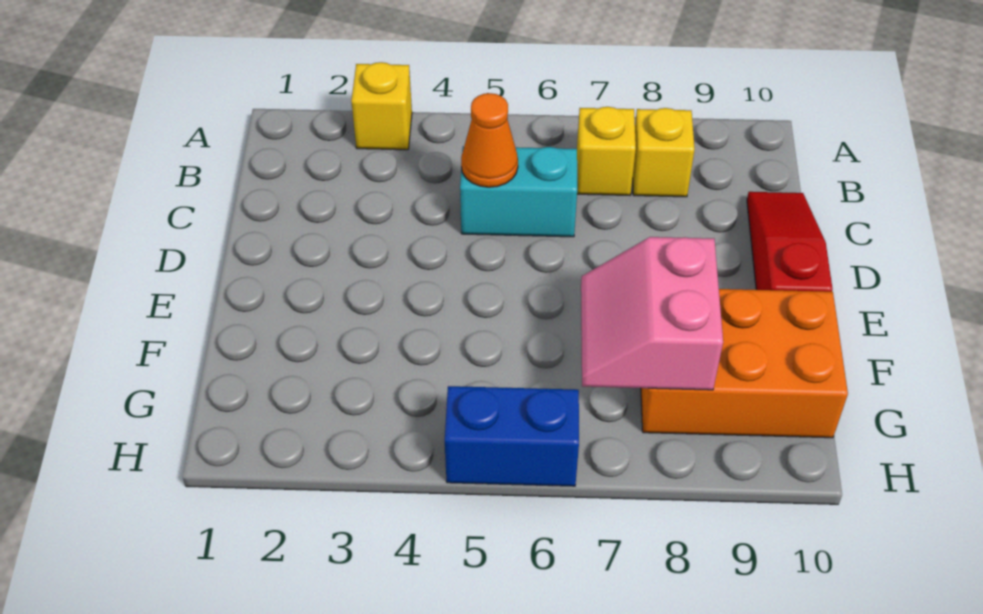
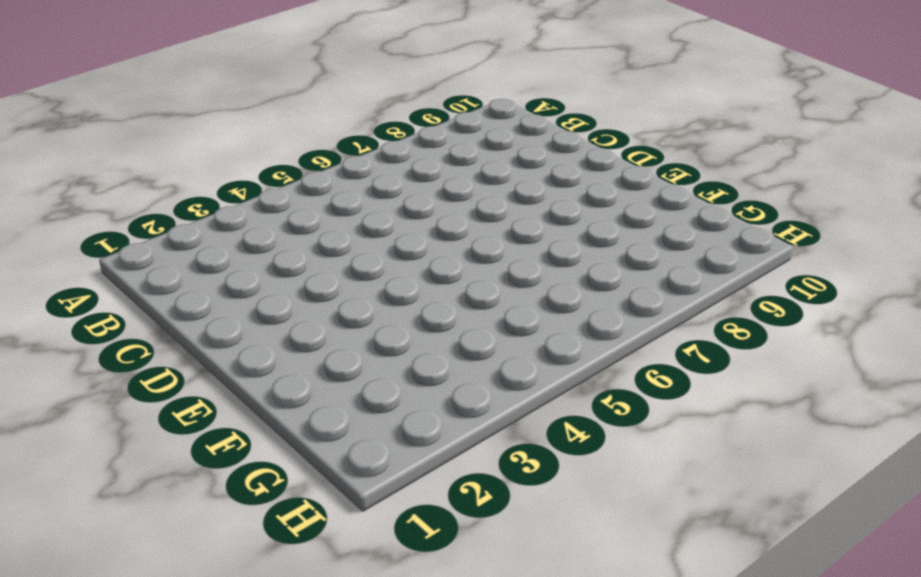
none -> yellow 1x1 brick [351,62,412,150]
none -> yellow 1x1 brick [577,107,636,195]

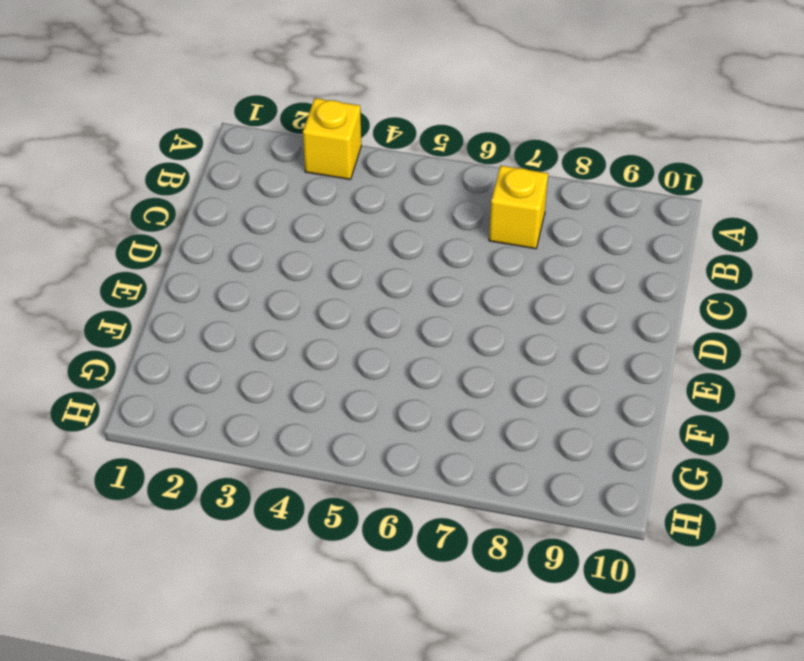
none -> yellow 1x1 brick [633,108,695,197]
none -> cyan 1x2 brick [460,146,577,237]

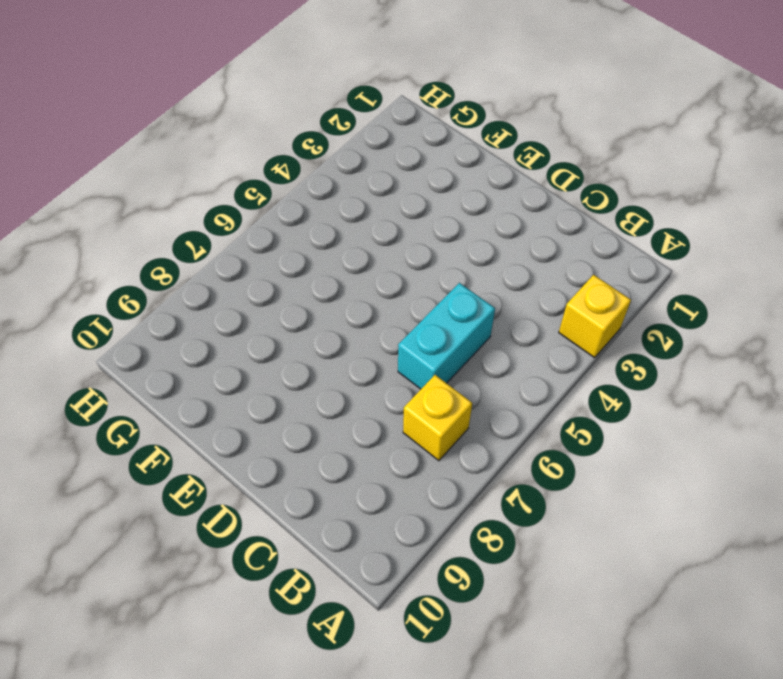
none -> yellow 1x1 brick [633,108,695,197]
none -> red 1x3 slope [747,192,833,292]

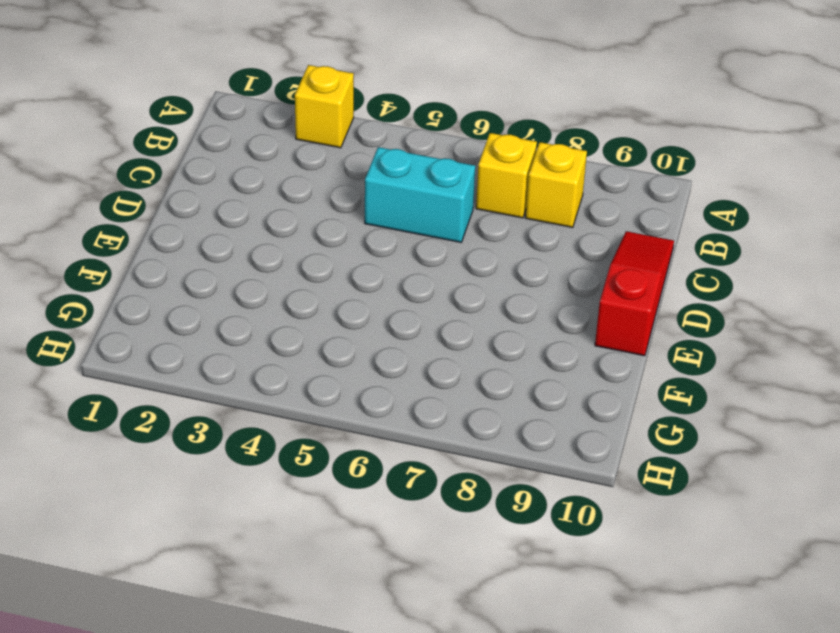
none -> orange 2x3 brick [641,289,848,438]
none -> blue 1x2 brick [445,386,579,486]

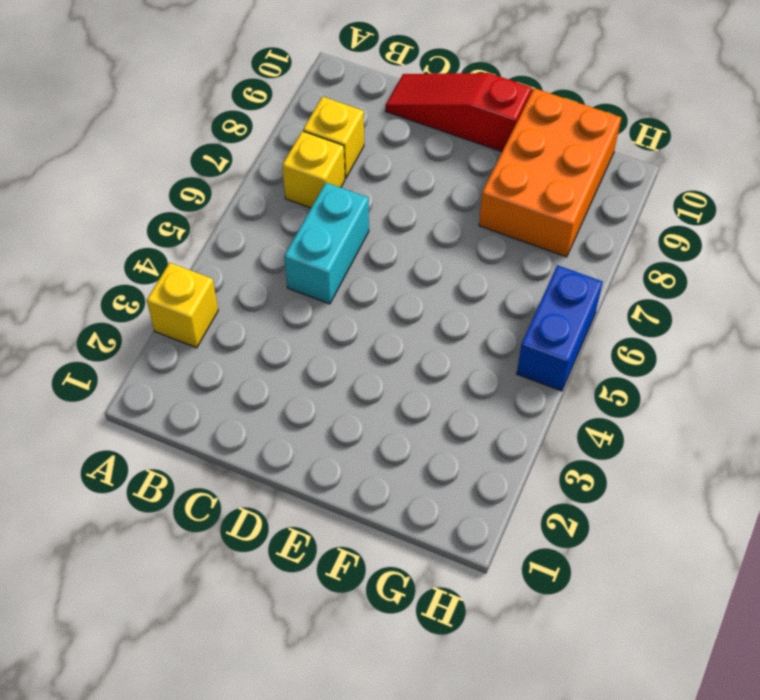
none -> orange 1x1 cone [461,93,518,187]
none -> pink 2x2 slope [581,237,723,390]

